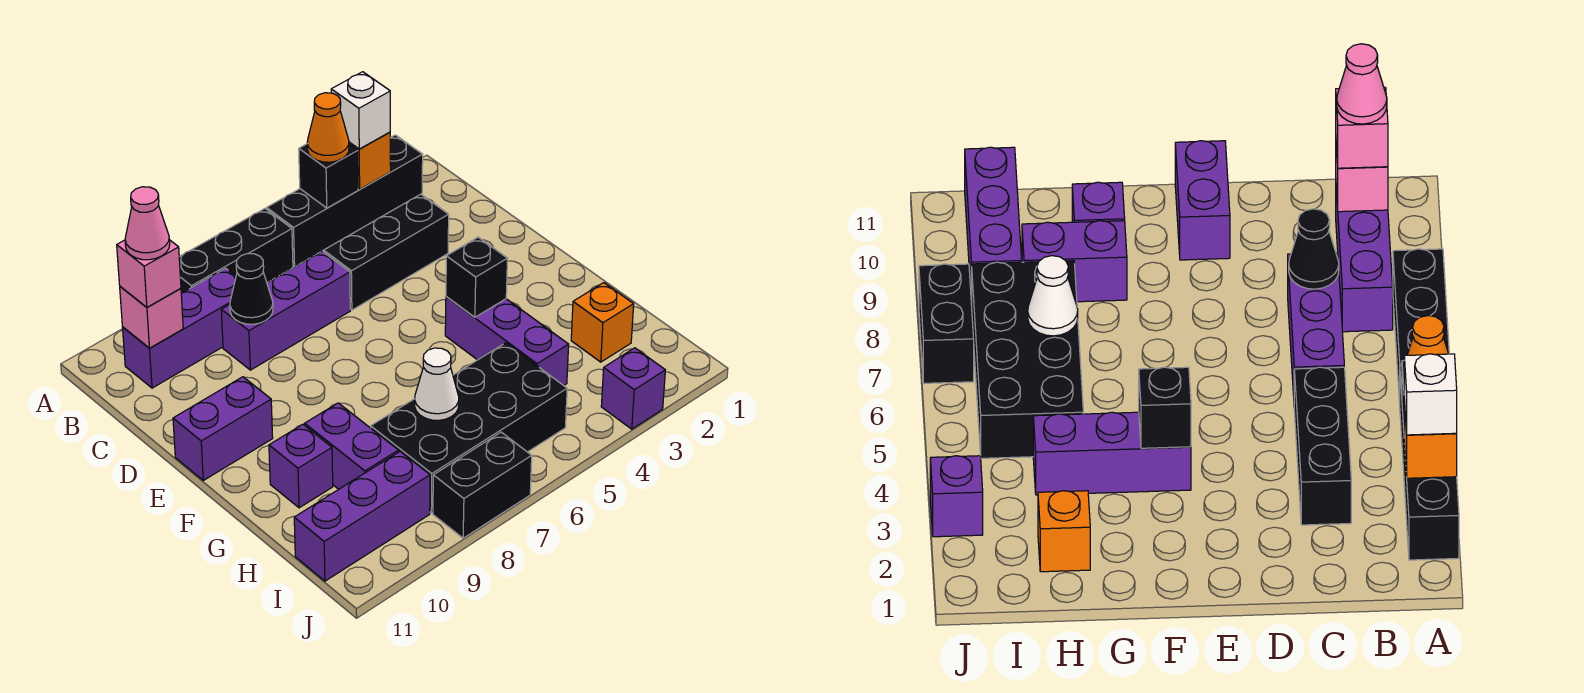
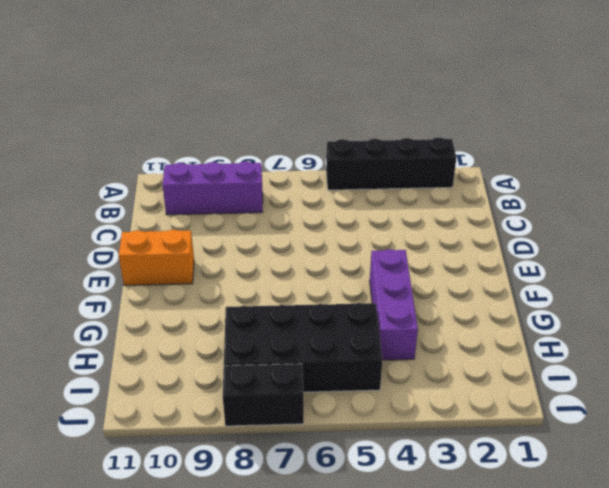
orange 1x2 brick [119,230,194,285] -> purple 1x2 brick [173,377,273,480]
none -> black 1x3 brick [179,209,293,293]
none -> black 1x3 brick [324,194,449,310]
none -> purple 1x3 brick [221,251,350,370]

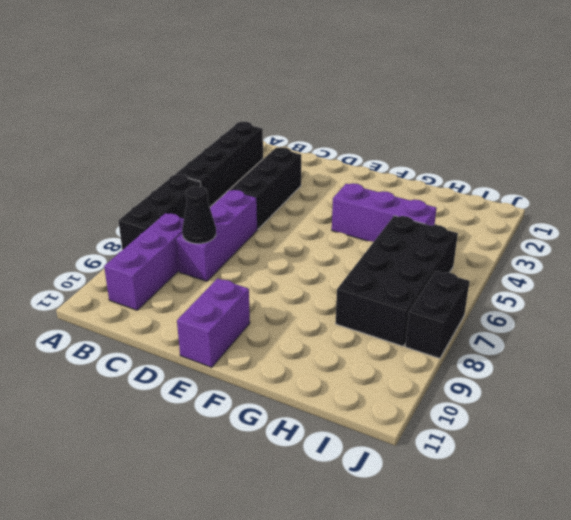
none -> purple 1x2 brick [305,403,399,489]
none -> purple 1x1 brick [269,424,333,508]
none -> orange 1x1 brick [571,283,634,362]

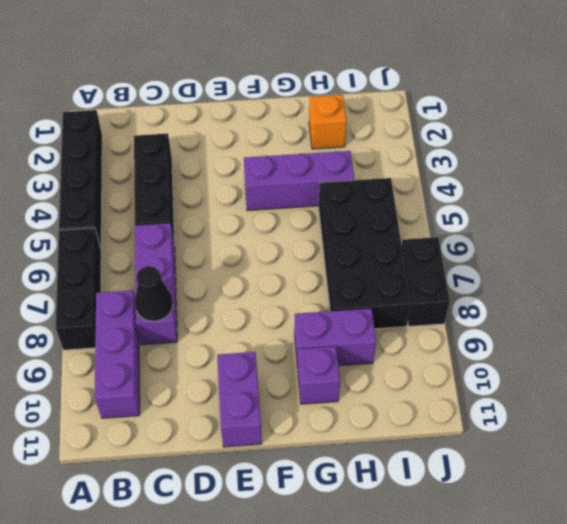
none -> purple 1x3 brick [294,452,430,581]
none -> purple 1x1 brick [601,348,665,429]
none -> orange 1x1 brick [349,132,391,189]

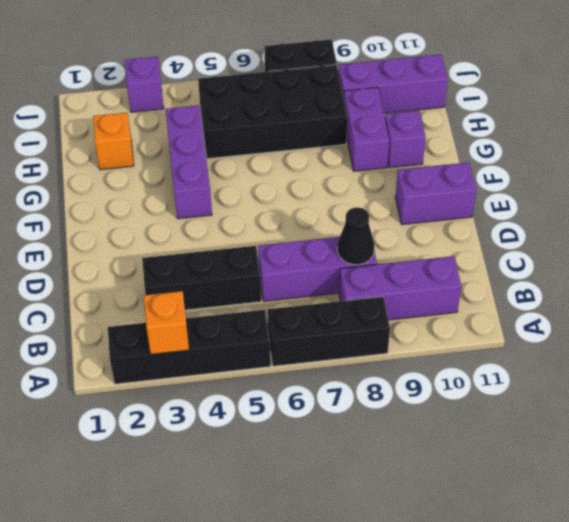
none -> black 1x1 brick [299,144,358,208]
none -> pink 1x1 brick [120,287,183,348]
none -> black 1x1 brick [446,237,507,317]

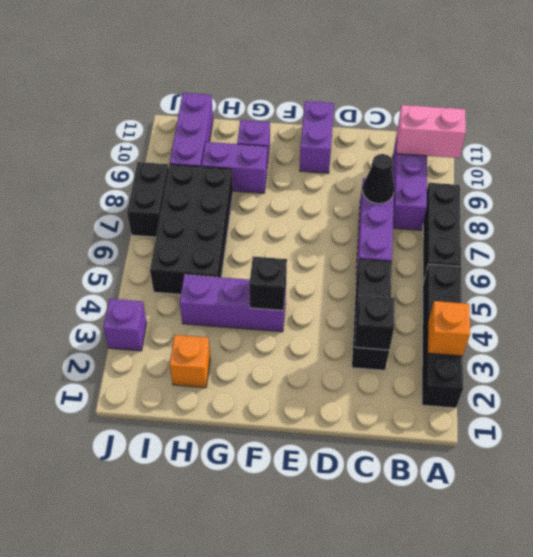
pink 1x2 brick [397,105,466,158] -> pink 1x1 brick [120,287,183,348]
black 1x1 brick [355,295,395,350] -> black 1x1 brick moved to [299,144,358,208]
none -> white 1x1 cone [415,348,459,420]
none -> white 1x1 brick [331,72,390,149]
none -> orange 1x1 cone [307,93,349,162]

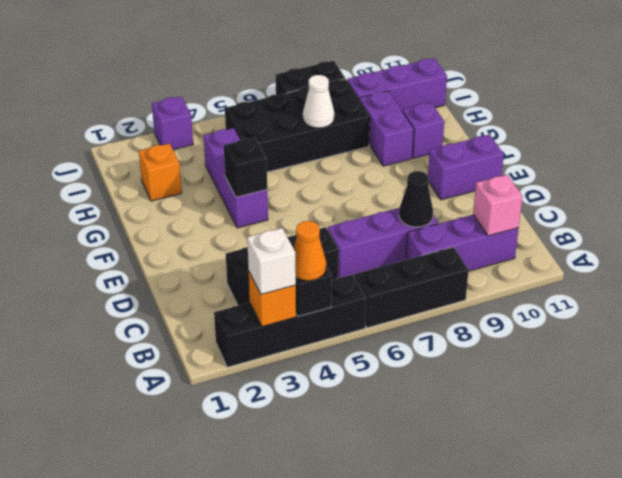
none -> pink 1x1 brick [117,240,181,307]
none -> pink 1x1 cone [125,187,170,260]

